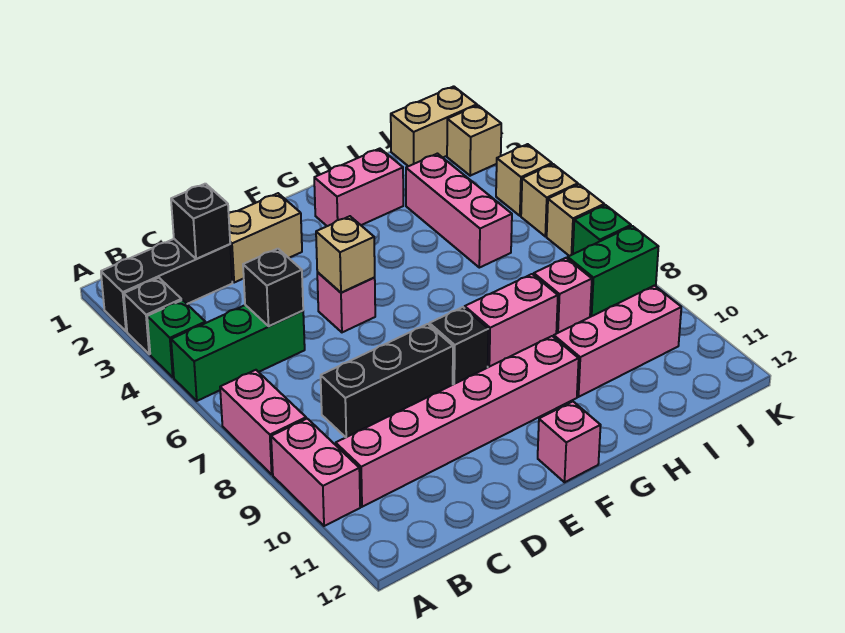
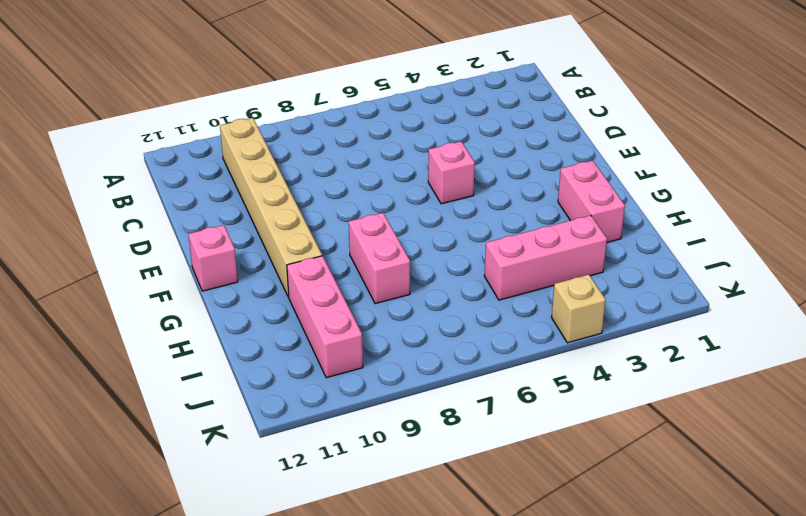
tan 1x6 brick [220,118,322,297] -> pink 1x6 brick [336,336,579,507]
none -> black 1x3 brick [101,239,232,332]
none -> black 1x1 brick [124,278,181,354]
none -> green 1x1 brick [147,300,205,377]

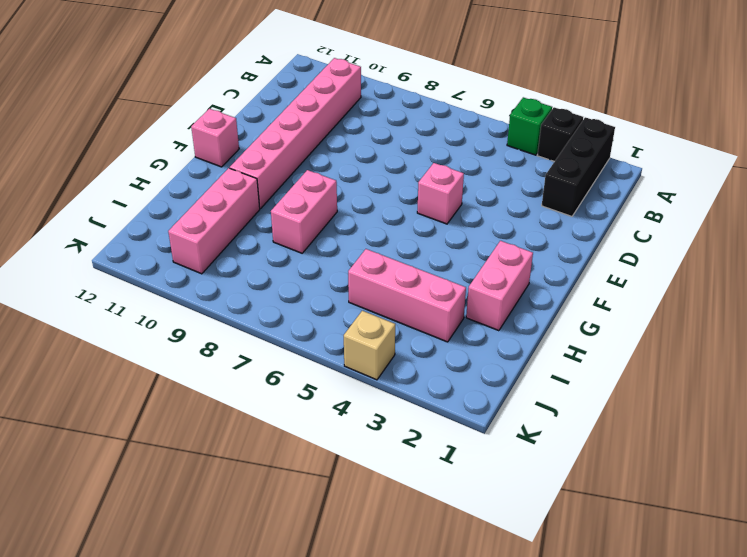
none -> green 1x3 brick [171,305,305,401]
none -> pink 1x2 brick [220,370,306,474]
none -> pink 1x2 brick [271,419,360,526]

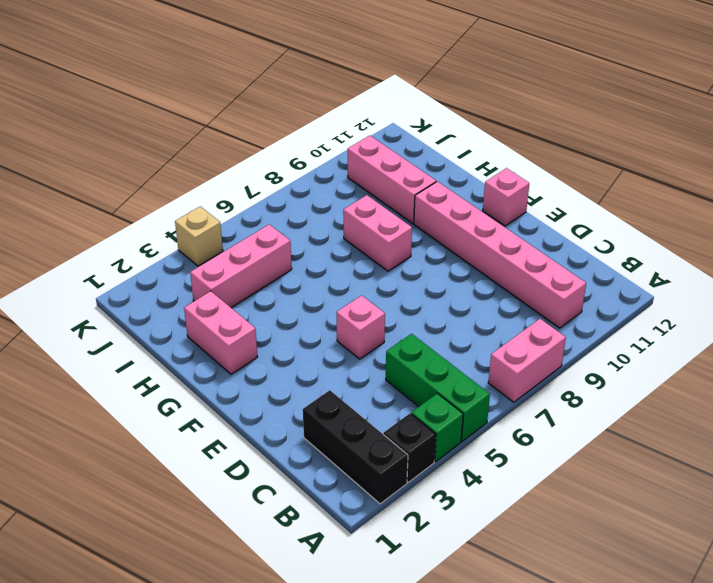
none -> pink 1x2 brick [271,419,360,526]
none -> black 1x3 brick [321,324,453,437]
none -> tan 1x2 brick [229,193,302,283]

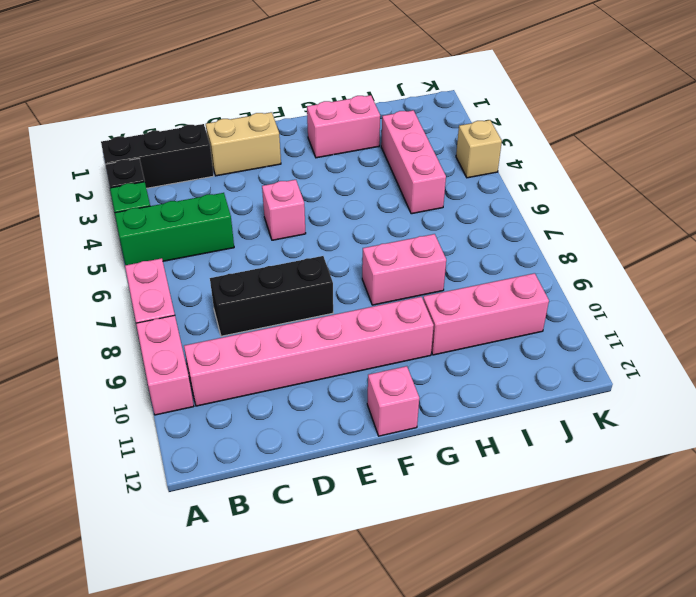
none -> black 1x1 brick [429,307,488,384]
none -> pink 1x1 brick [534,258,592,333]
none -> tan 1x2 brick [391,86,477,166]

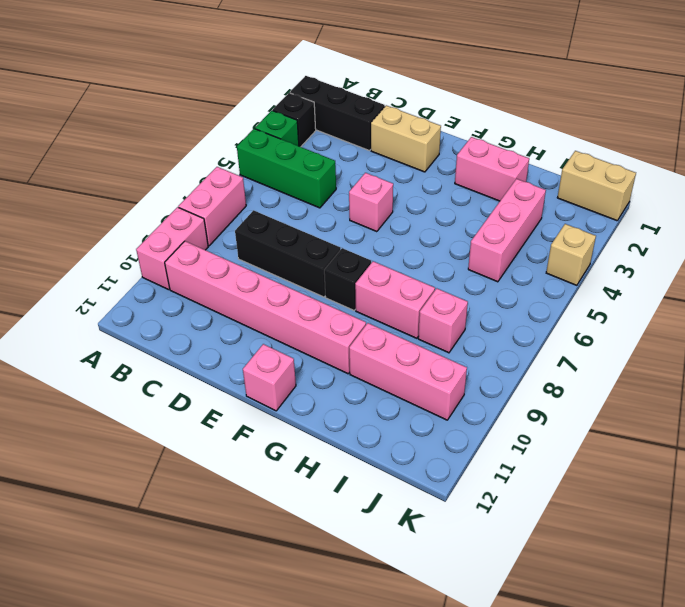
none -> green 1x2 brick [568,226,658,316]
none -> tan 1x1 brick [447,105,501,176]
none -> tan 1x1 brick [521,164,578,236]

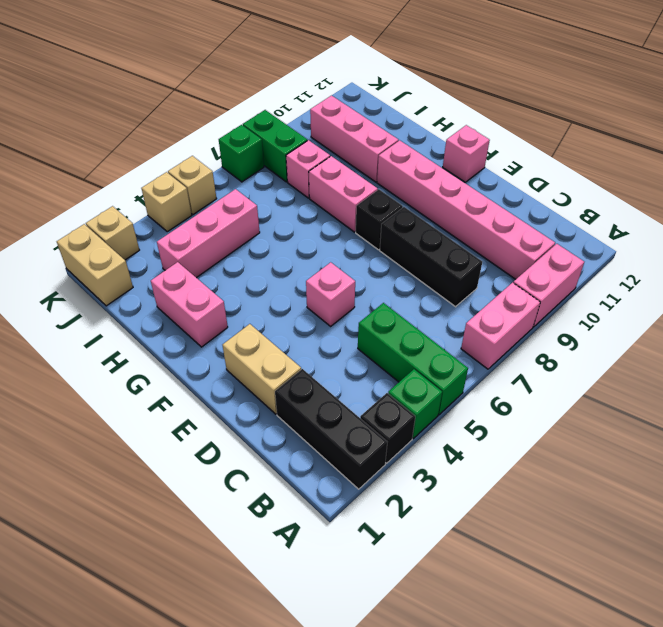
none -> tan 1x1 brick [547,184,604,256]
none -> black 1x1 brick [171,184,230,259]
none -> black 1x1 brick [243,249,303,326]

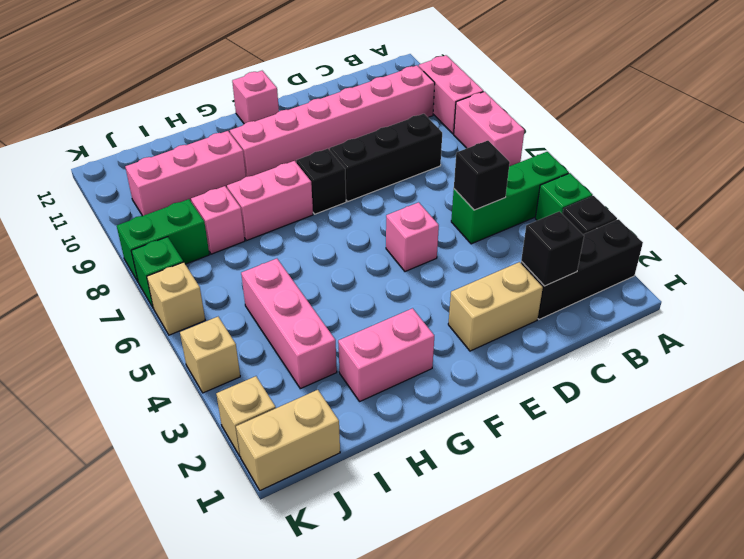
none -> tan 1x1 brick [521,164,578,236]
none -> tan 1x1 brick [316,216,375,293]

